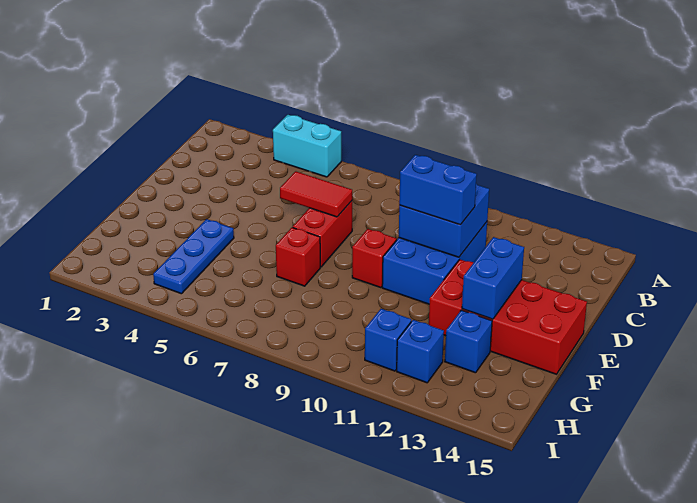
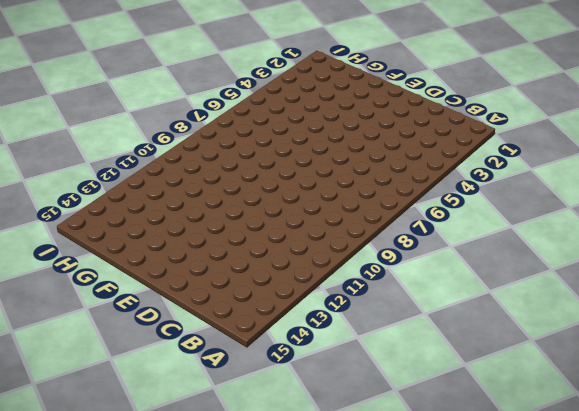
none -> cyan 1x2 brick [273,115,341,177]
none -> blue 2x3 brick [382,222,487,304]
none -> red 1x2 brick [293,201,352,267]

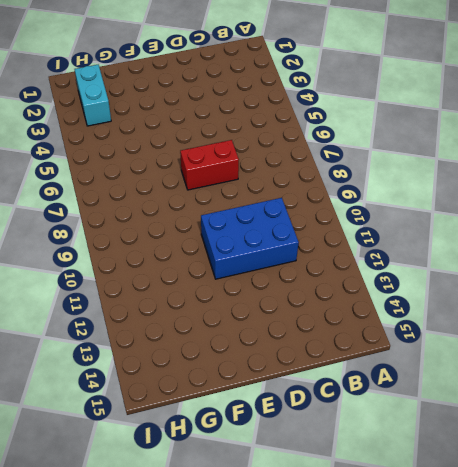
cyan 1x2 brick [75,65,111,126] -> cyan 1x2 brick moved to [273,115,341,177]
none -> red 1x1 brick [352,229,396,288]
none -> red 2x4 brick [429,260,587,374]
none -> blue 1x3 plate [153,219,234,294]

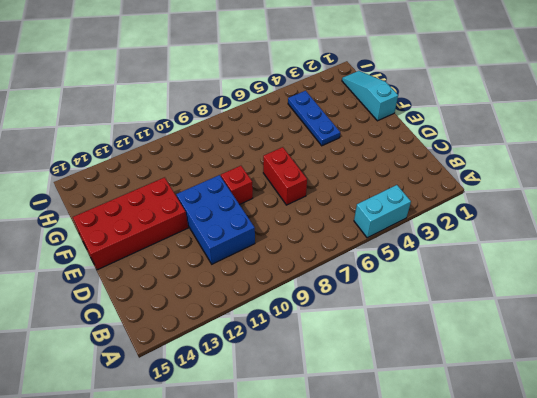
cyan 1x3 slope [342,71,398,121] -> none
none -> red 1x1 brick [276,227,320,286]
none -> blue 1x1 brick [445,310,492,373]
none -> blue 1x1 brick [365,309,411,371]

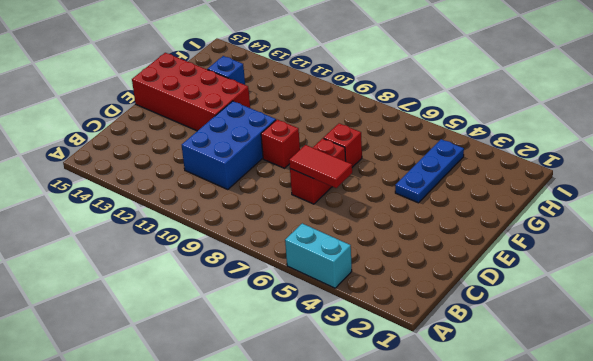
none -> blue 1x1 brick [365,309,411,371]
none -> blue 1x1 brick [397,320,444,383]
none -> blue 2x2 brick [399,184,489,257]

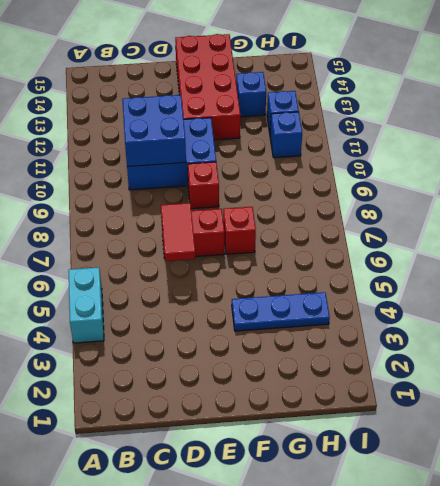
none -> blue 1x2 brick [462,237,524,319]
none -> blue 1x2 brick [399,155,477,225]

